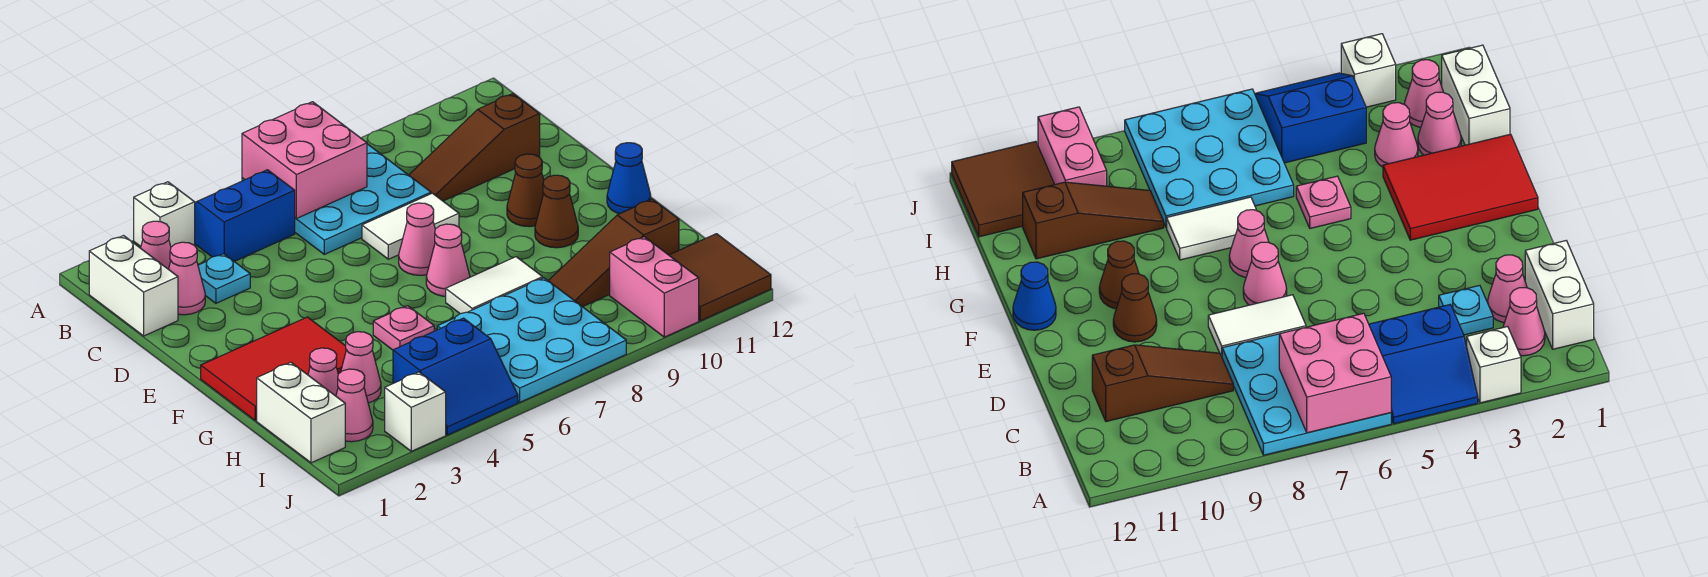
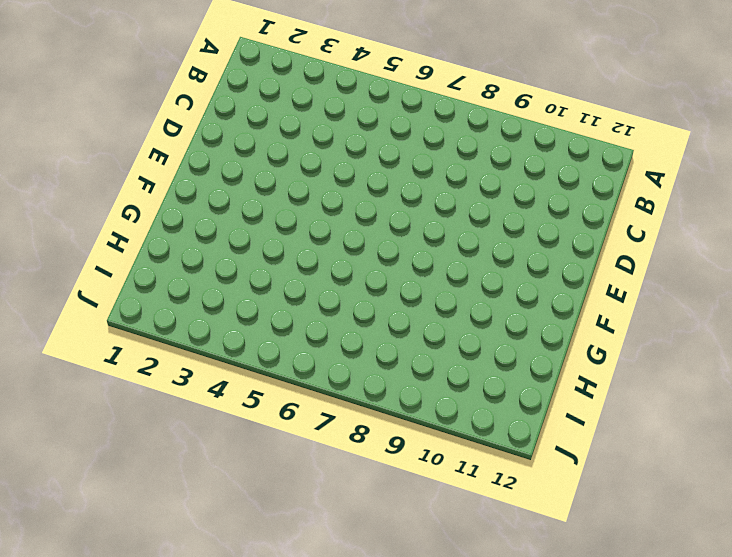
none -> white 1x1 brick [134,182,195,247]
none -> blue 2x2 slope [195,170,295,261]
none -> cyan 3x3 plate [242,144,431,254]

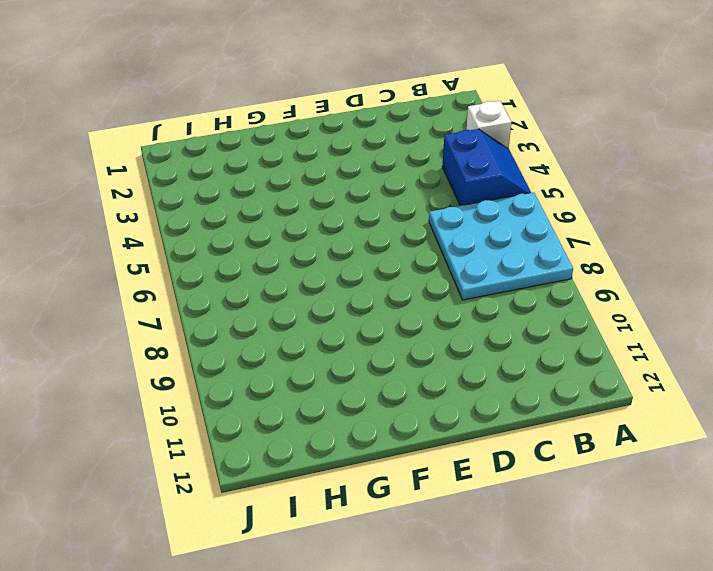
none -> white 1x2 brick [89,236,178,336]
none -> pink 1x1 cone [141,221,171,269]
none -> pink 1x1 cone [169,242,205,315]

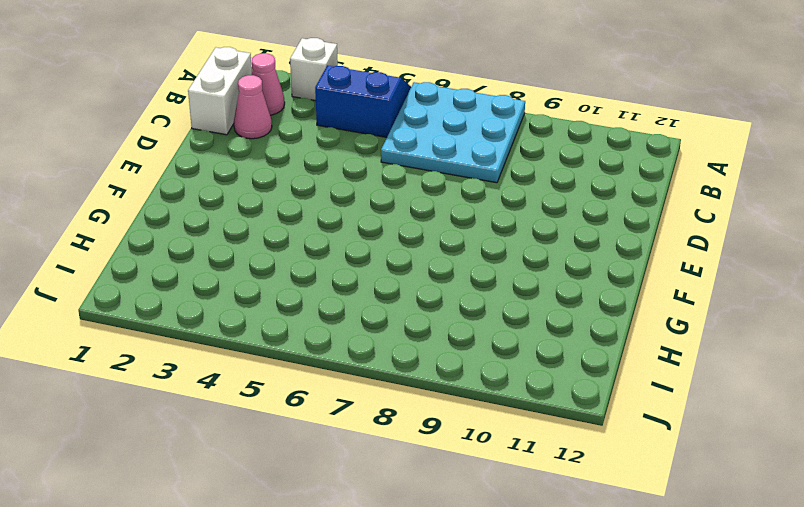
none -> cyan 1x1 plate [198,254,250,303]
none -> brown 1x3 slope [409,94,540,201]
none -> white 1x2 tile [362,193,459,259]

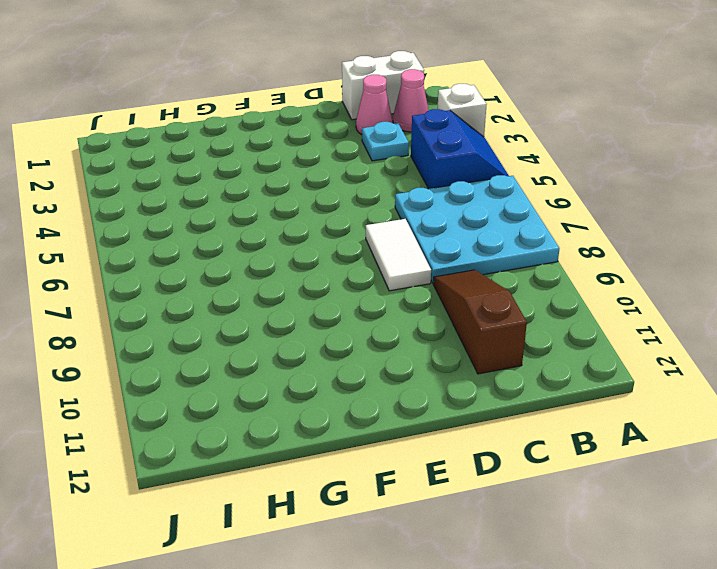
none -> pink 1x1 cone [399,203,435,275]
none -> brown 1x1 cone [507,154,544,227]
none -> red 2x3 tile [201,317,346,421]

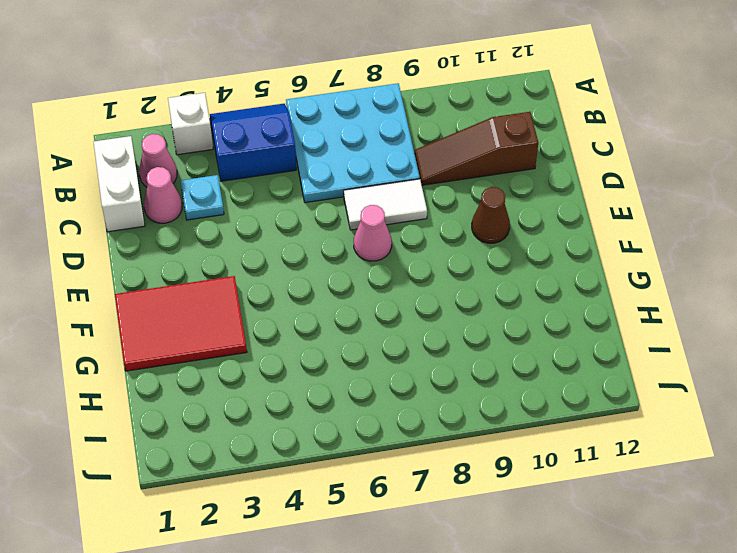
none -> pink 1x1 cone [426,224,470,296]
none -> brown 1x1 cone [535,175,578,248]
none -> blue 1x1 cone [607,143,651,214]

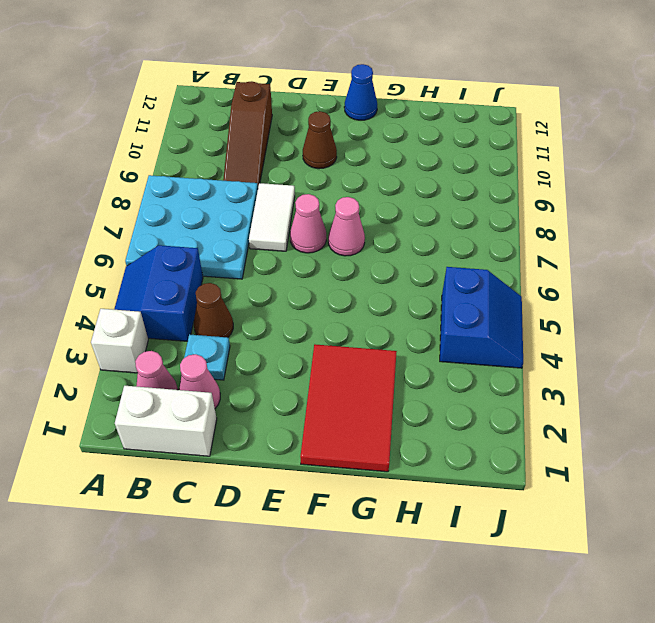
brown 1x1 cone [194,283,233,337] -> brown 1x1 cone moved to [535,175,578,248]
none -> pink 1x1 plate [373,306,434,350]
none -> white 1x2 tile [446,257,543,314]
none -> white 1x2 brick [257,362,345,463]

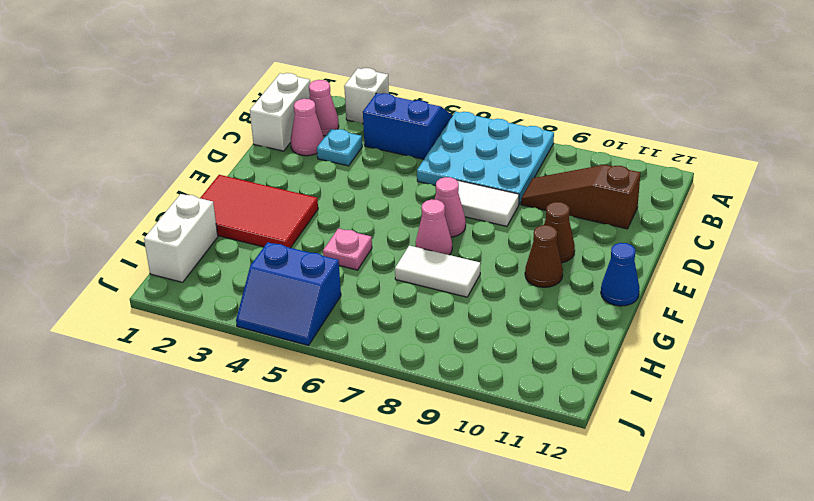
none -> pink 1x1 cone [308,348,338,396]
none -> pink 1x1 cone [341,332,381,403]
none -> cyan 3x3 plate [437,278,626,402]

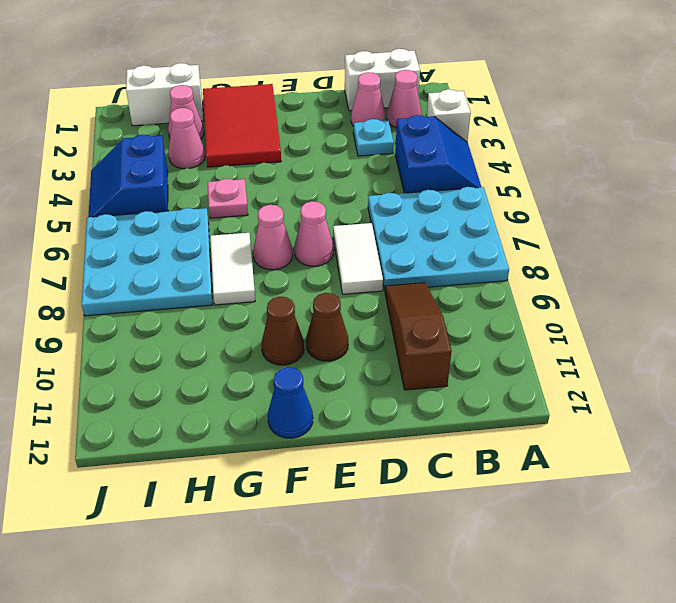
none -> brown 1x3 slope [548,199,679,307]
none -> pink 1x1 cone [336,369,373,442]
none -> pink 1x2 brick [610,237,699,337]

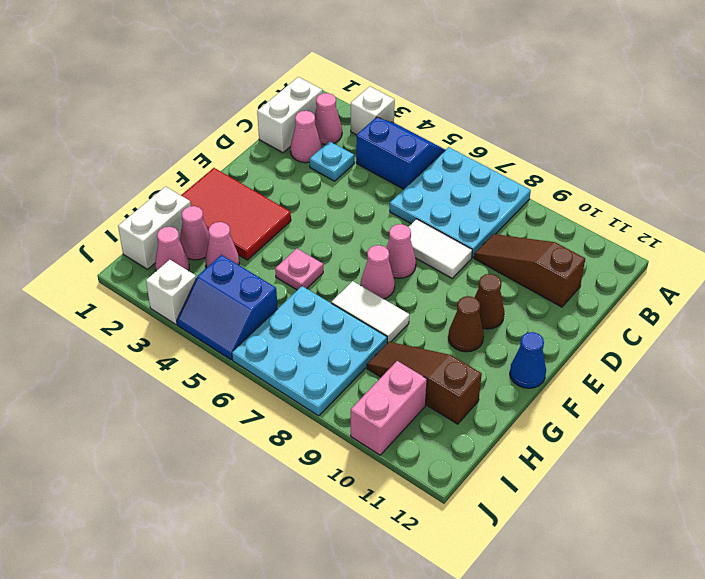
none -> brown 2x2 tile [669,234,771,321]
none -> pink 2x2 brick [242,102,367,219]

